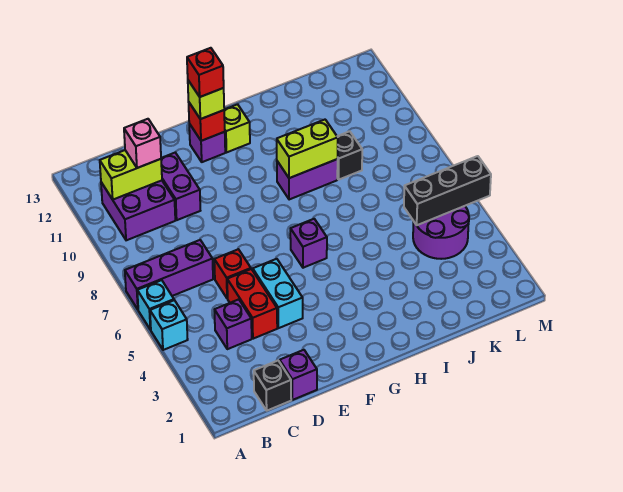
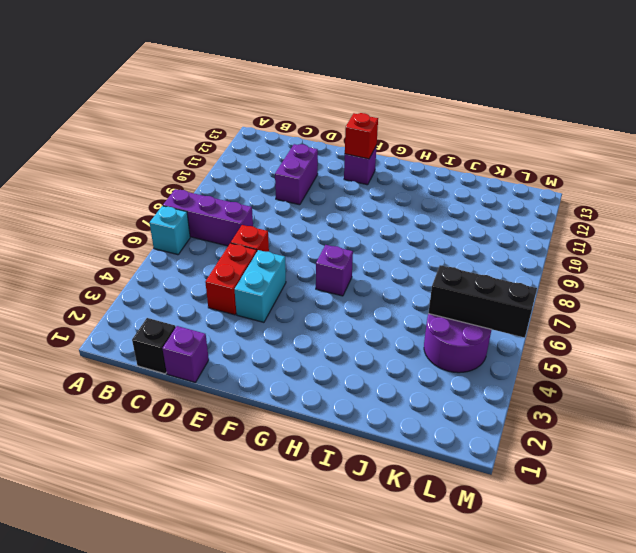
none -> cyan 1x1 brick [150,300,188,350]
none -> purple 2x2 brick [101,181,175,240]
none -> purple 1x1 brick [214,299,252,349]

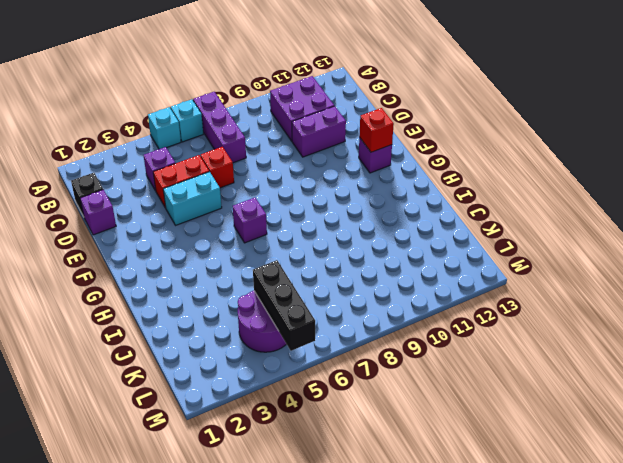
none -> lime 1x1 brick [224,104,250,152]
none -> purple 1x2 brick [277,159,338,200]
none -> black 1x1 brick [337,131,362,179]

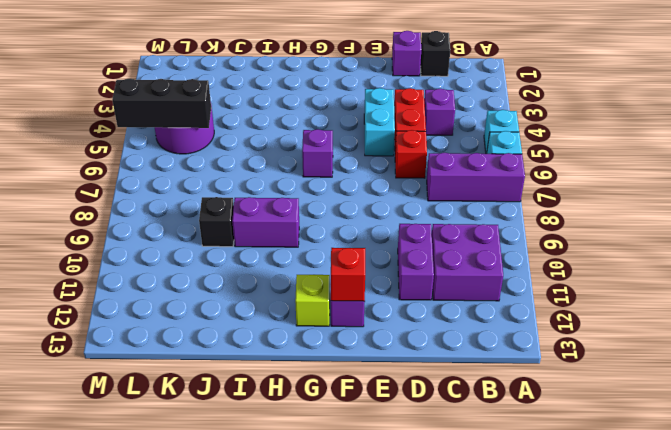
none -> lime 1x2 brick [100,150,162,200]
none -> lime 1x2 brick [277,120,338,178]
none -> pink 1x1 brick [124,119,161,168]

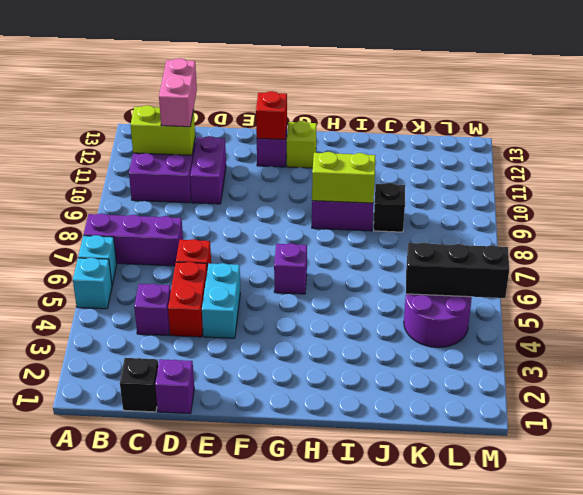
pink 1x2 brick [159,58,197,127] -> pink 1x1 brick [124,119,161,168]
none -> lime 1x1 brick [188,81,224,119]
none -> red 1x1 brick [187,48,224,97]

